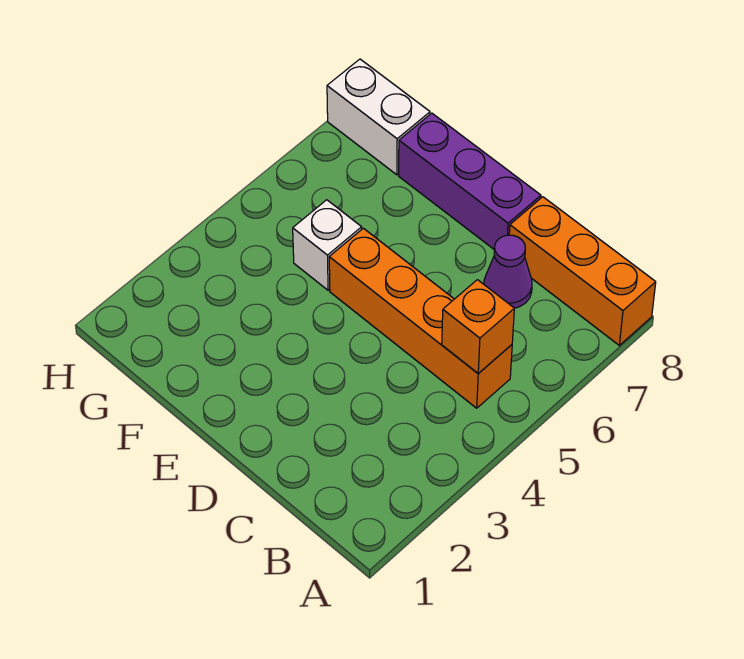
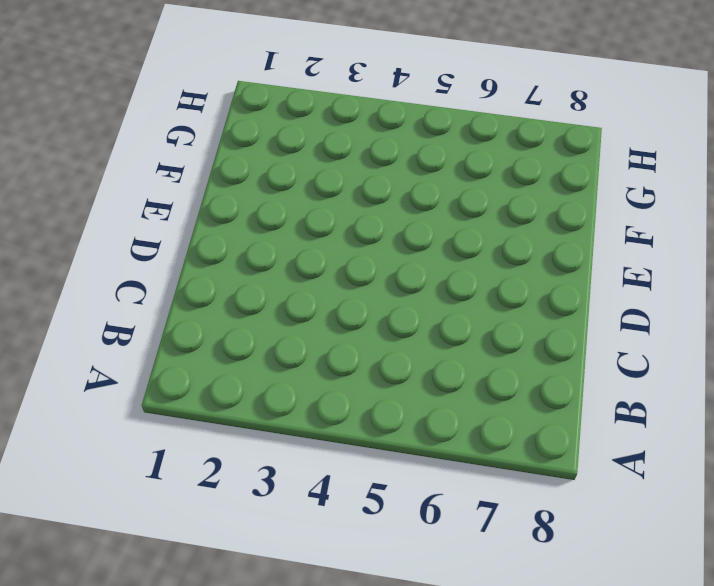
none -> orange 1x3 brick [509,197,656,345]
none -> orange 1x4 brick [329,228,512,408]

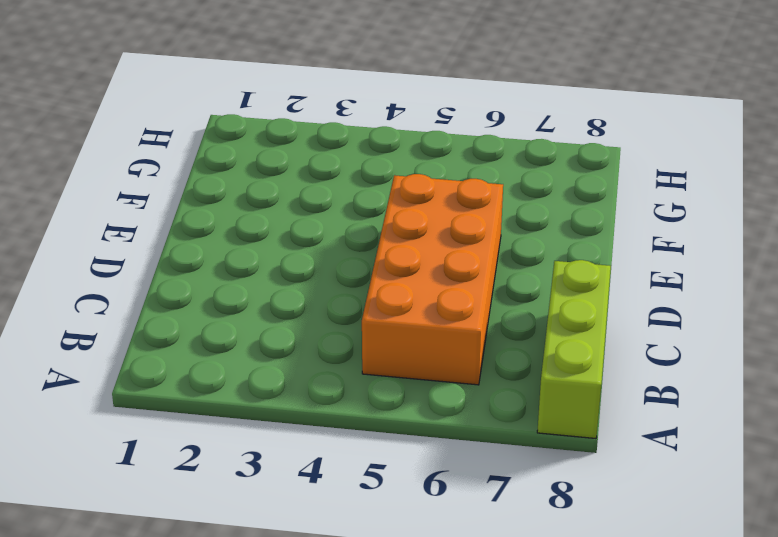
lime 1x3 brick [537,260,611,439] -> orange 1x3 brick [509,197,656,345]
orange 2x4 brick [362,174,503,385] -> orange 1x4 brick [329,228,512,408]
none -> purple 1x1 cone [484,235,532,308]
none -> purple 1x3 brick [399,113,541,249]

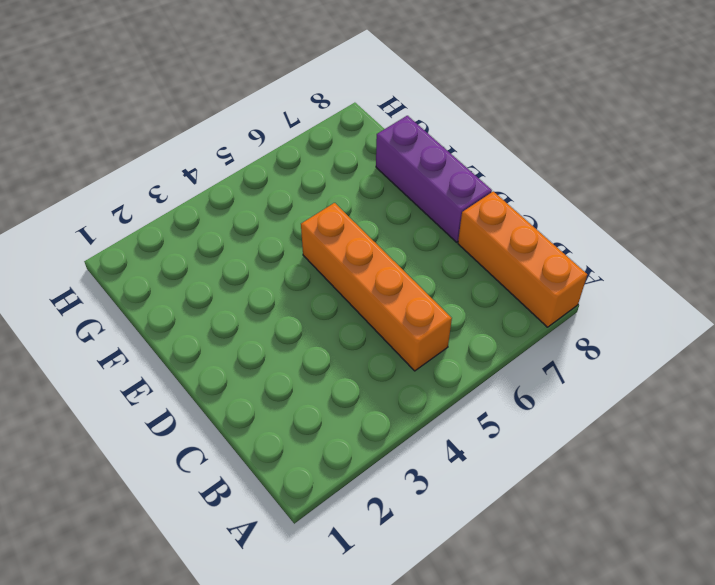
none -> purple 1x1 cone [484,235,532,308]
none -> white 1x1 brick [293,200,362,290]

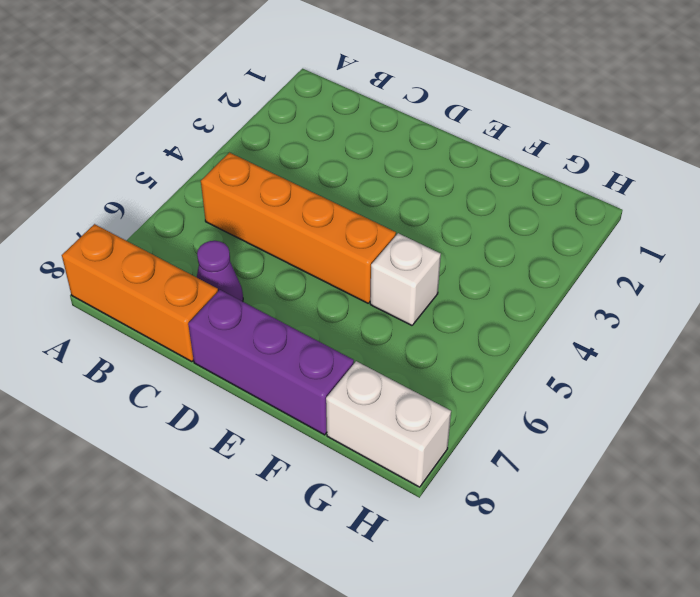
none -> orange 1x1 brick [442,280,514,374]

